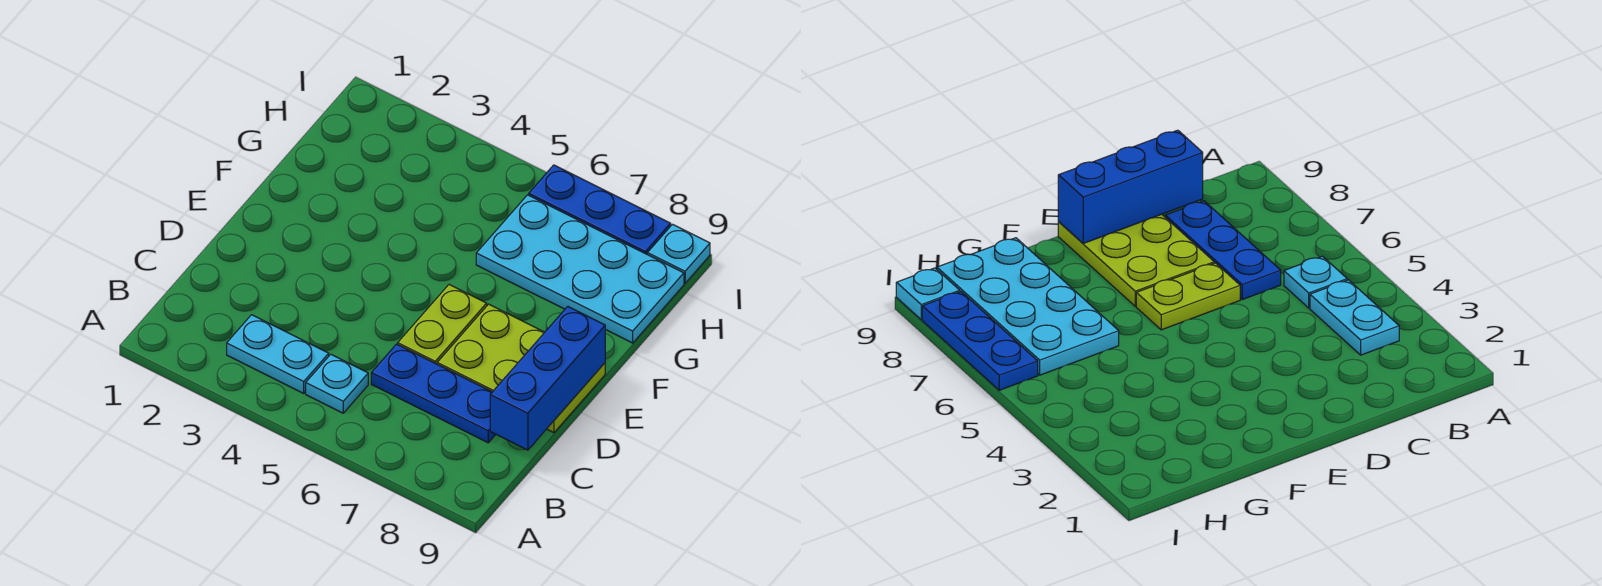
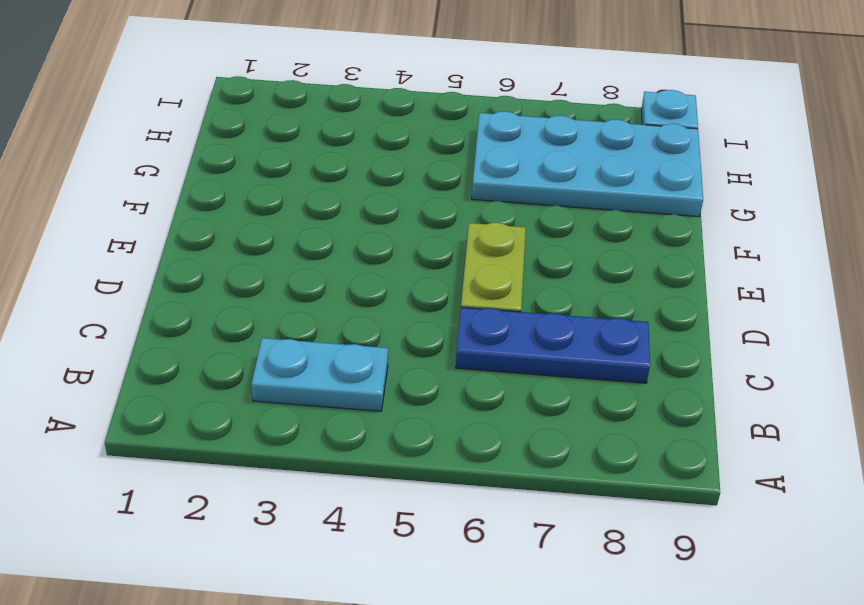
none -> cyan 1x1 plate [306,354,368,413]
none -> lime 2x3 plate [437,304,605,433]

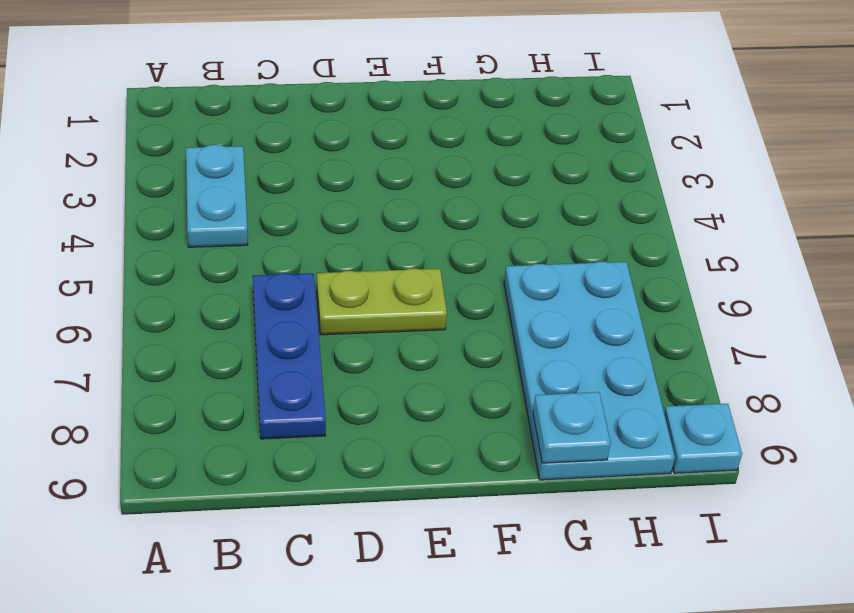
cyan 1x1 plate [533,392,611,463] -> cyan 1x1 plate moved to [306,354,368,413]
none -> lime 2x3 plate [437,304,605,433]
none -> blue 1x3 plate [529,165,671,254]

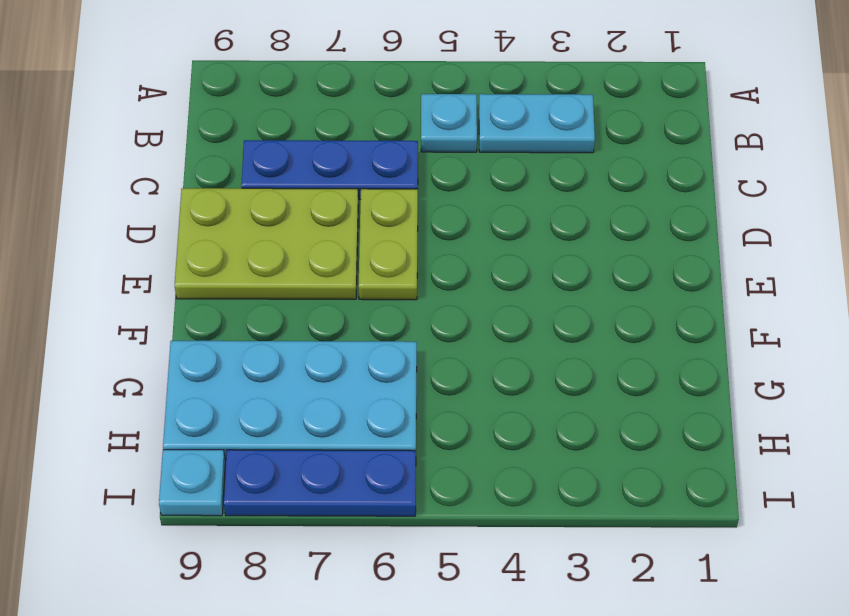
none -> blue 1x3 brick [490,306,605,450]

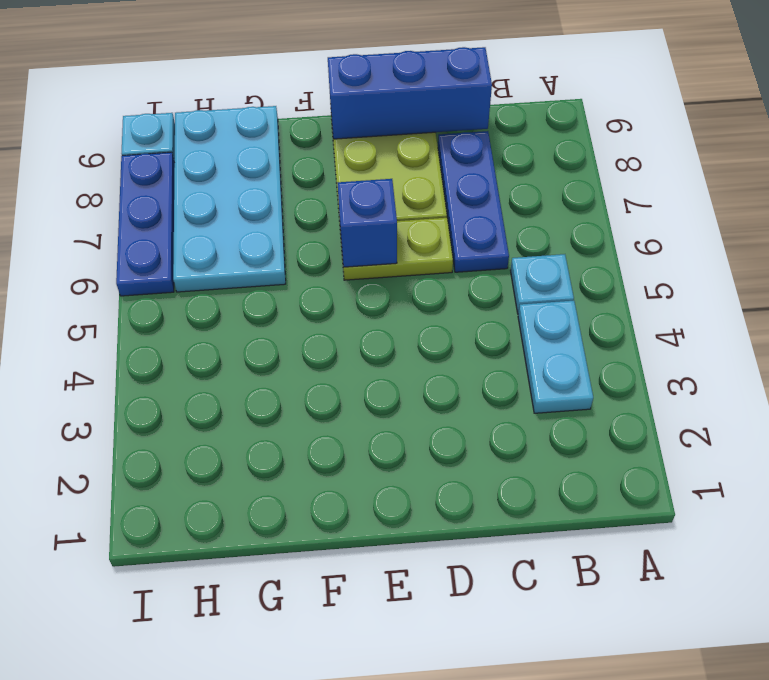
blue 1x1 brick [338,179,397,267] -> none

